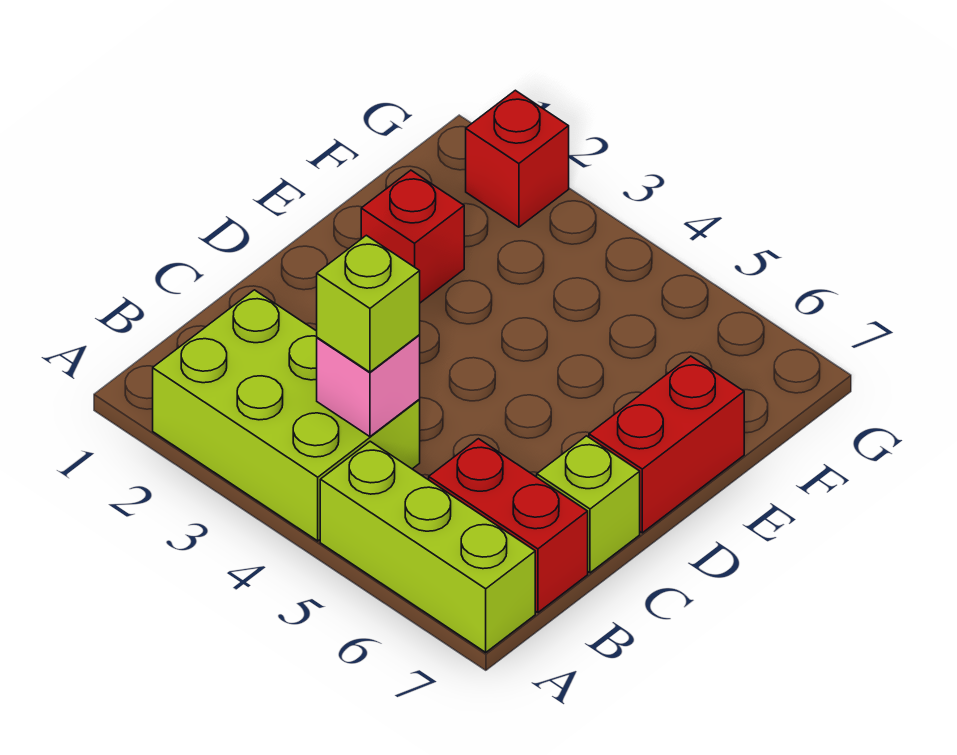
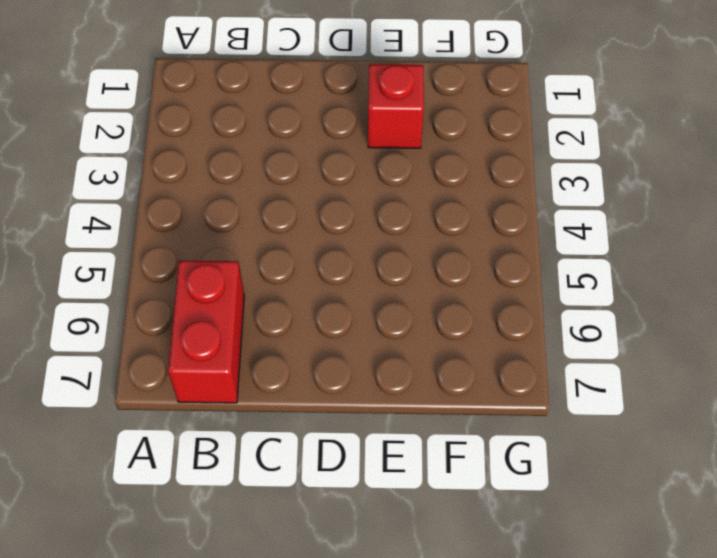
none -> lime 2x3 brick [153,290,420,541]
none -> lime 1x3 brick [320,441,535,652]

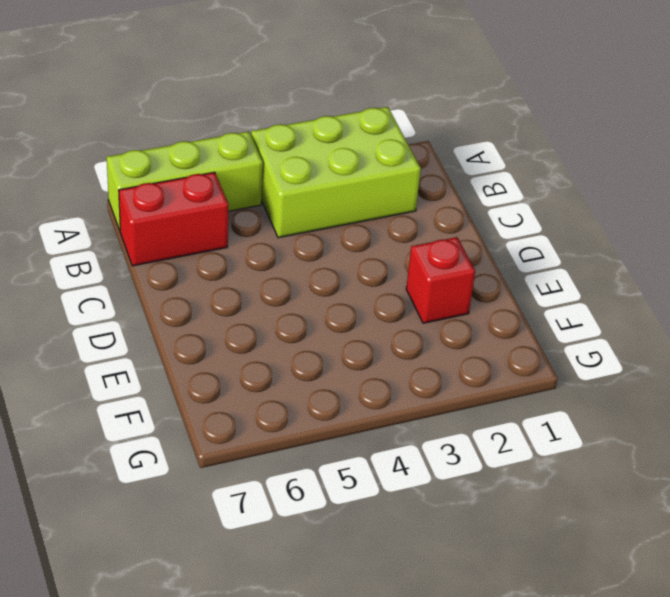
none -> lime 1x1 brick [537,436,640,573]
none -> red 1x2 brick [589,356,744,533]

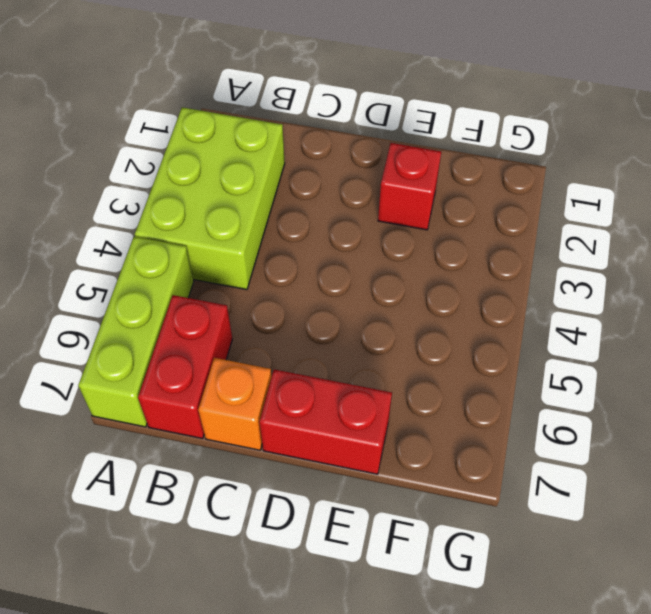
orange 1x1 brick [198,358,272,450] -> lime 1x1 brick [537,436,640,573]
none -> red 1x1 brick [466,90,569,227]
none -> pink 1x1 brick [317,335,420,437]

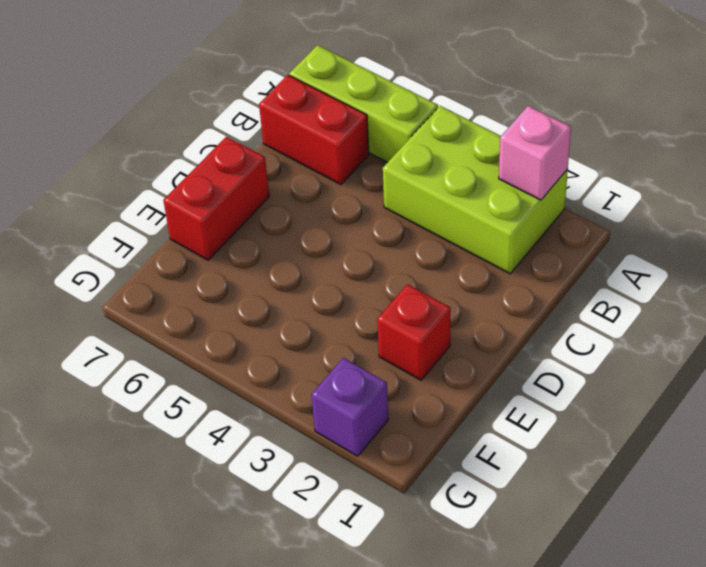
pink 1x1 brick [499,106,571,200] -> pink 1x1 brick moved to [317,335,420,437]
purple 1x1 brick [312,358,388,456] -> red 1x1 brick [466,90,569,227]
none -> lime 1x1 brick [537,436,640,573]
none -> lime 1x1 brick [317,235,420,372]

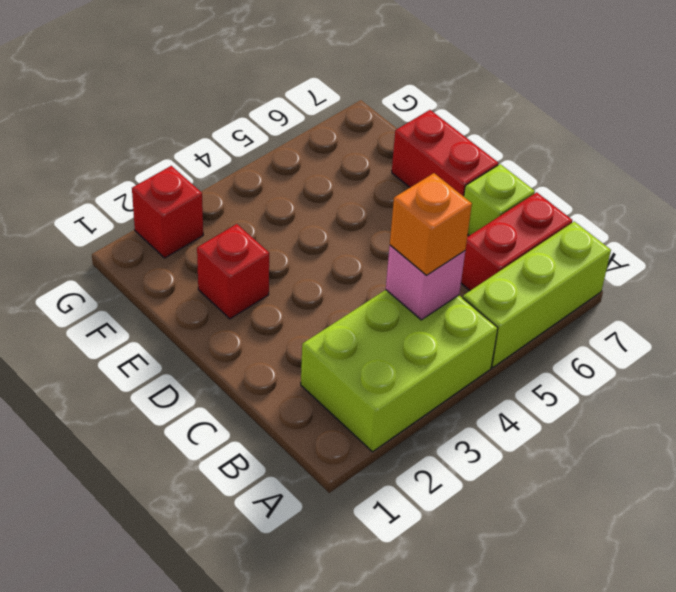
orange 1x1 brick [390,173,472,275] -> lime 1x1 brick [317,235,420,372]

